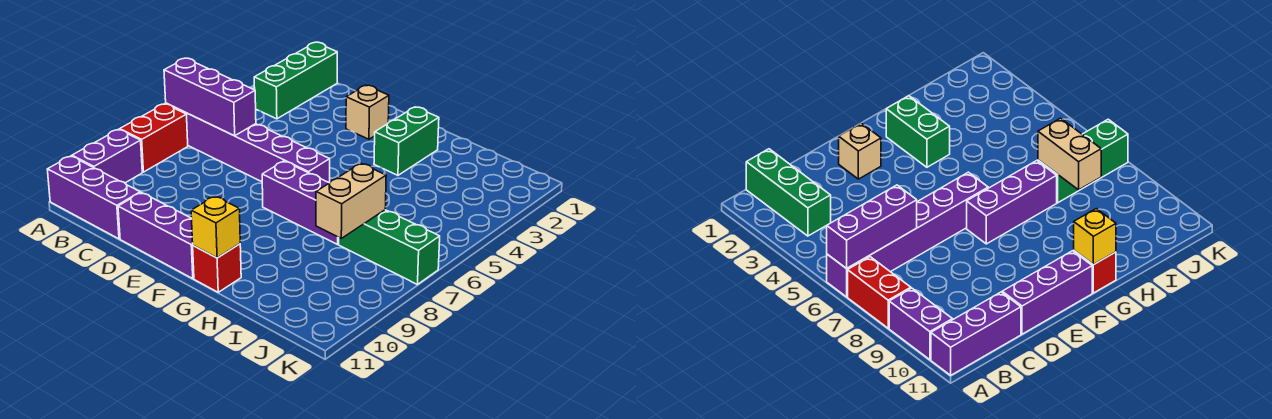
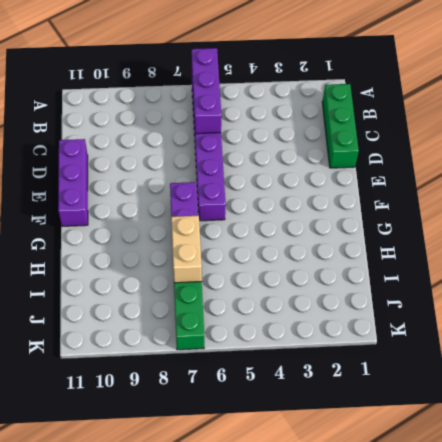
green 1x3 brick [322,84,359,168] -> green 1x3 brick turned to [254,42,337,119]
tan 1x2 brick [171,216,202,283] -> tan 1x2 brick turned to [316,163,386,238]
none -> red 1x2 brick [120,104,188,172]
none -> purple 1x2 brick [72,129,142,183]
none -> purple 1x3 brick [47,156,140,239]

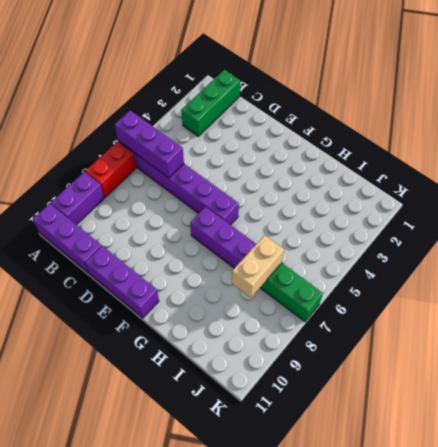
none -> tan 1x1 brick [346,85,389,139]
none -> green 1x2 brick [374,107,439,175]
none -> red 1x1 brick [193,244,241,292]

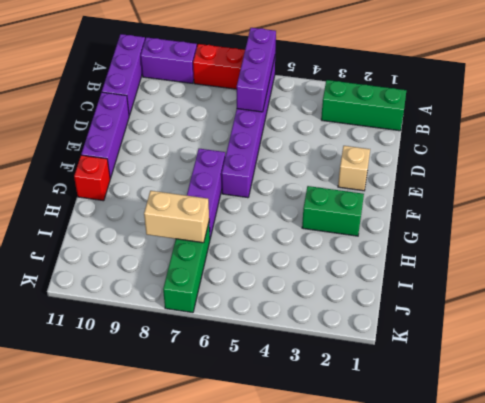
none -> yellow 1x1 brick [191,196,240,258]

